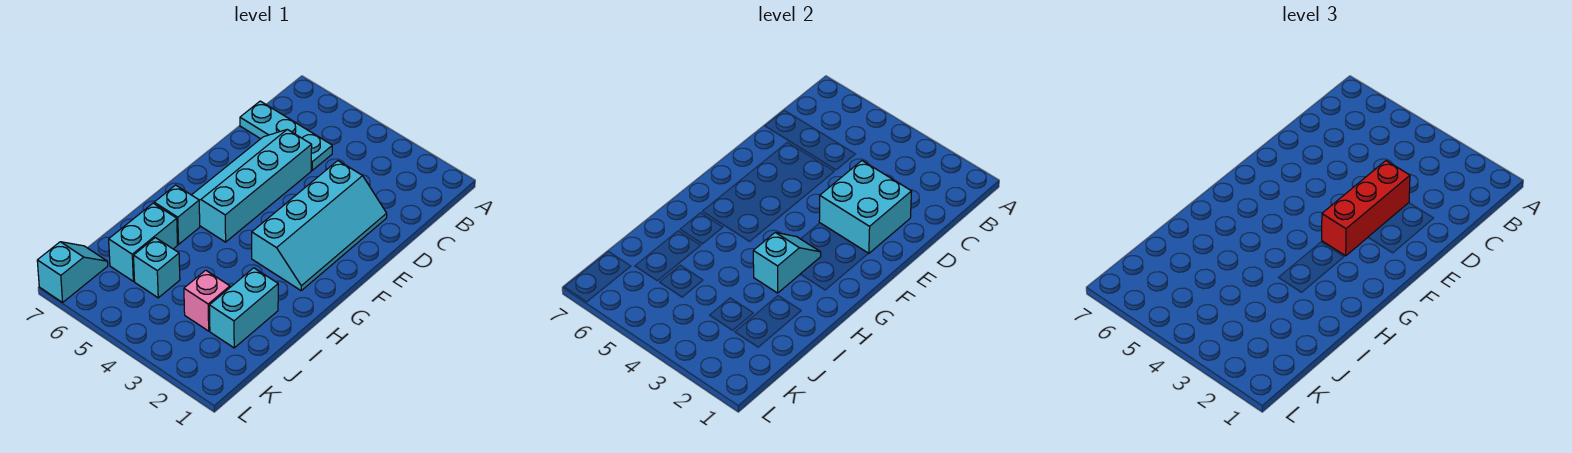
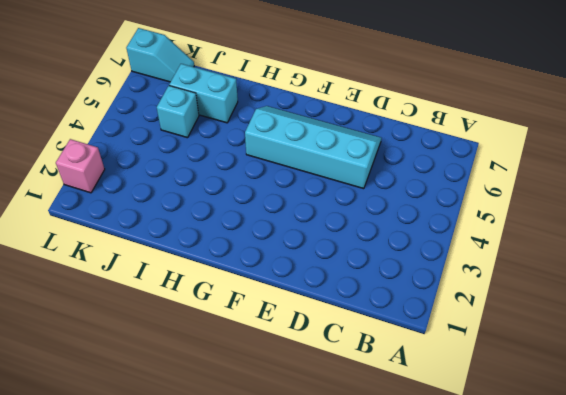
pink 1x1 brick [56,139,105,193] -> pink 1x1 brick moved to [184,270,230,331]
none -> cyan 1x3 plate [240,101,332,170]
none -> cyan 2x4 slope [252,161,387,290]
none -> cyan 1x1 brick [154,185,200,244]

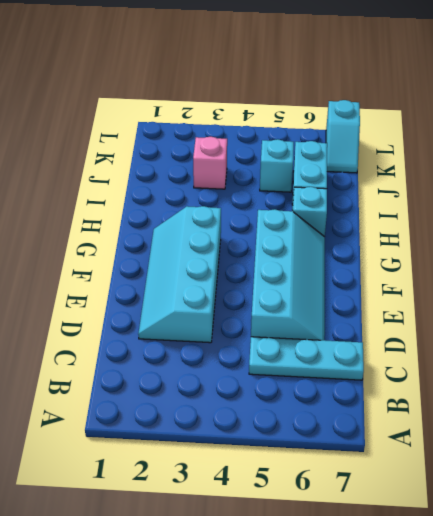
none -> cyan 1x2 brick [209,268,278,348]
none -> cyan 2x2 brick [819,161,912,254]
none -> cyan 1x2 slope [753,232,821,293]

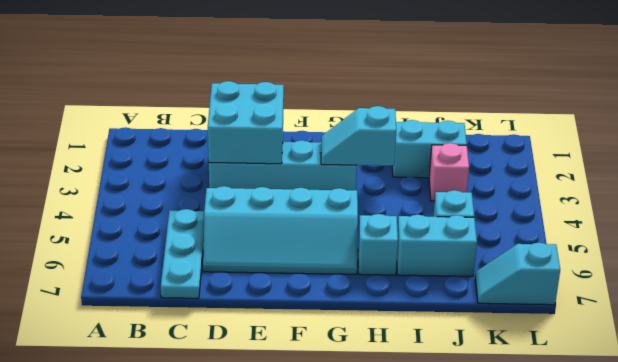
none -> red 1x3 brick [1322,161,1410,256]

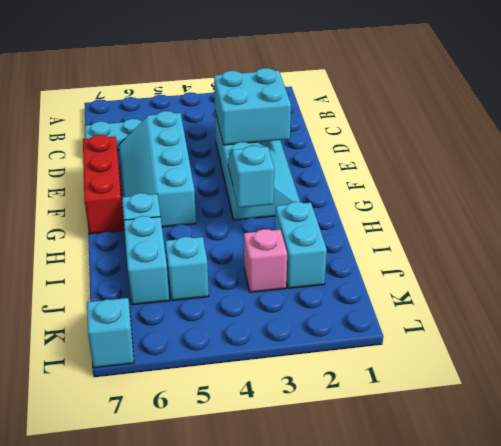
red 1x3 brick [83,135,124,234] -> red 1x3 brick moved to [1322,161,1410,256]

